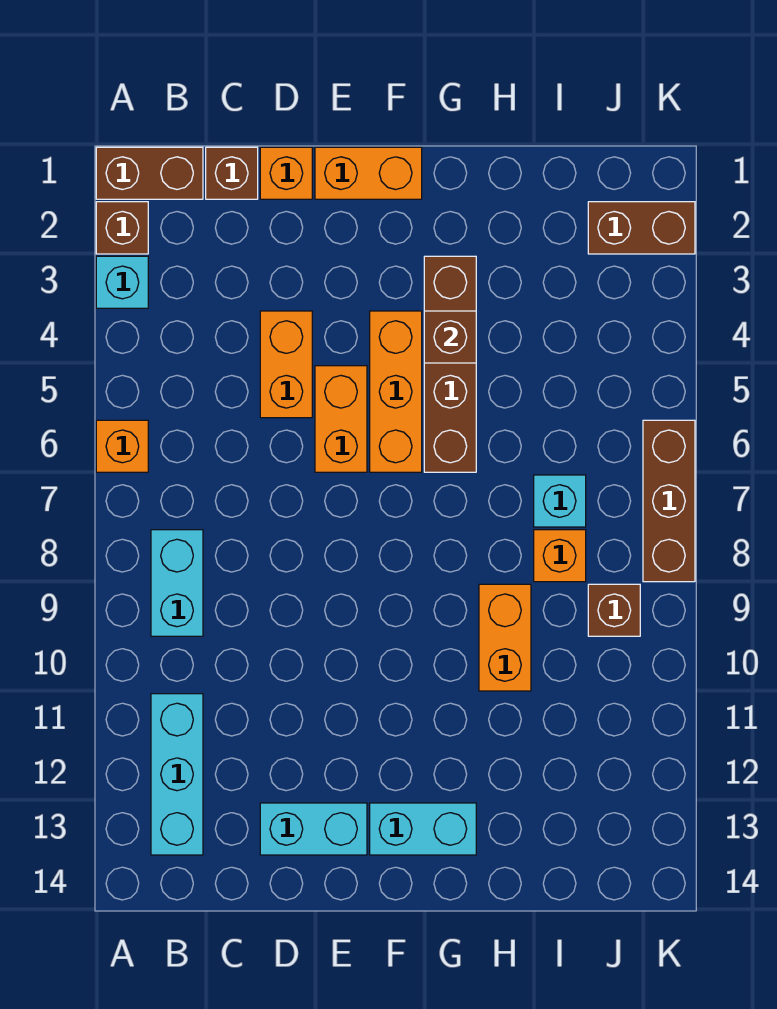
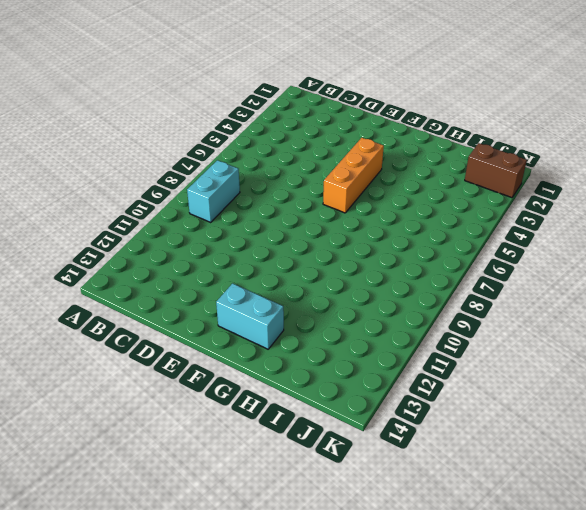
none -> brown 1x2 brick [96,147,203,199]
none -> brown 1x1 brick [96,202,148,254]
none -> cyan 1x1 brick [96,256,148,308]

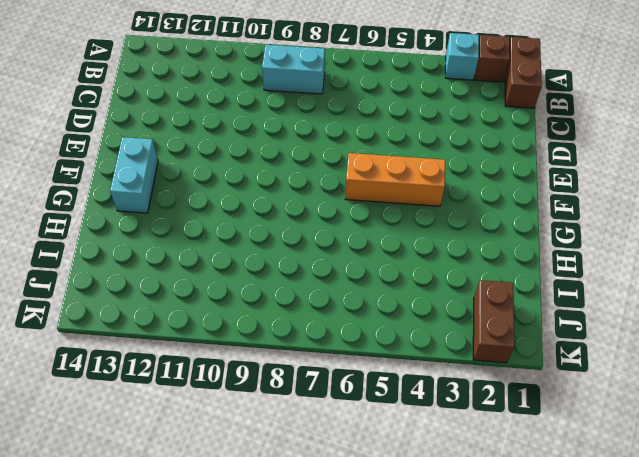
none -> orange 1x1 brick [96,420,148,472]
none -> cyan 1x3 brick [151,694,203,855]
none -> brown 1x1 brick [206,147,258,199]

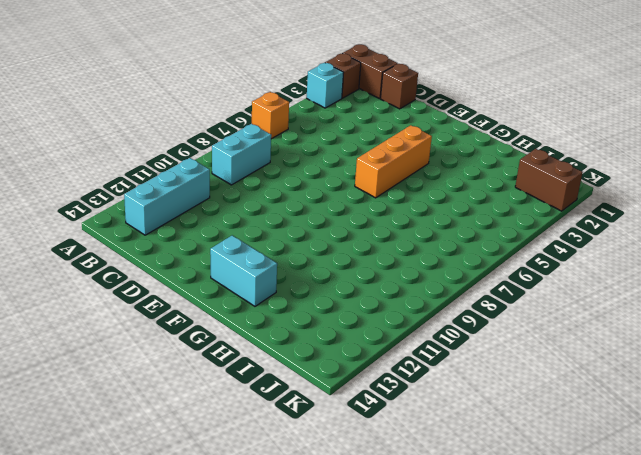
none -> orange 1x1 brick [260,147,312,199]
none -> orange 1x2 brick [260,311,312,418]
none -> cyan 1x2 brick [260,803,367,855]

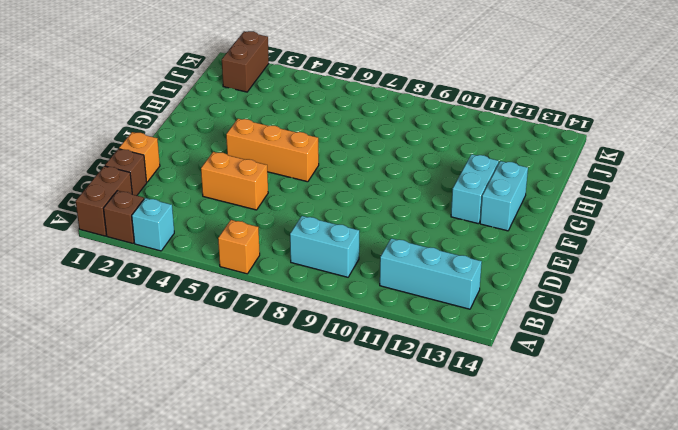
cyan 1x2 brick [451,154,499,224] -> cyan 1x2 brick moved to [260,803,367,855]
none -> orange 1x2 brick [315,147,422,199]
none -> orange 1x2 brick [315,366,367,472]
none -> brown 1x4 brick [424,256,476,472]

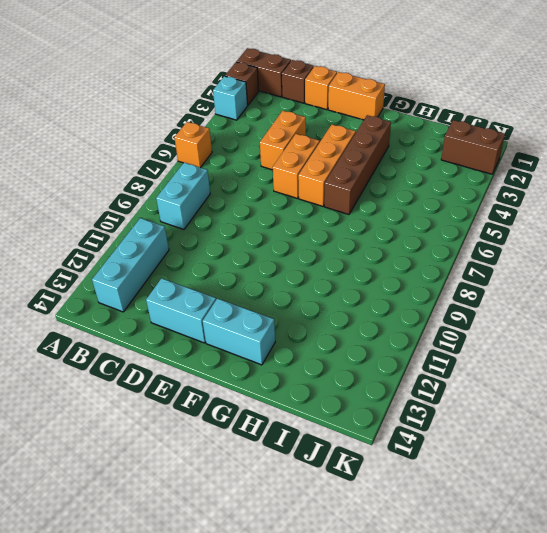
none -> orange 1x2 brick [479,584,531,691]
none -> cyan 1x1 brick [534,475,586,527]
none -> orange 1x1 brick [534,530,586,582]

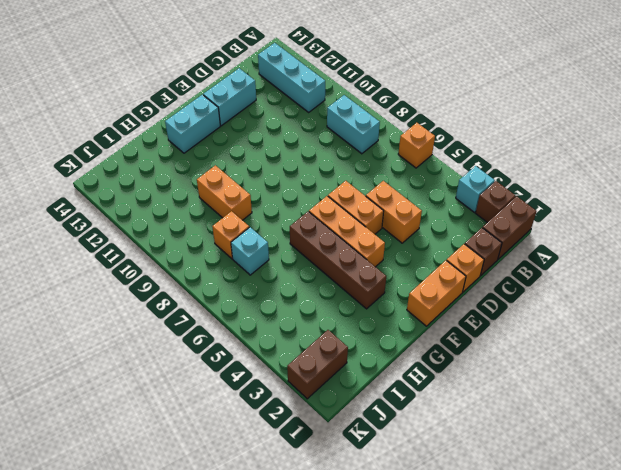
none -> brown 1x1 brick [588,584,640,636]
none -> brown 1x3 brick [643,420,695,582]
none -> brown 1x1 brick [424,311,476,363]

